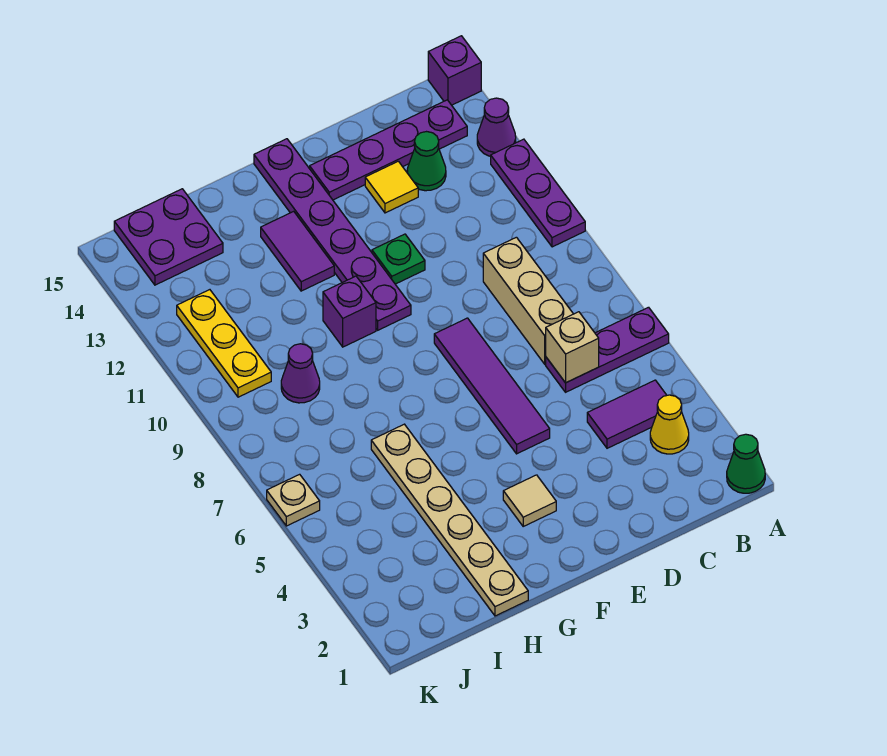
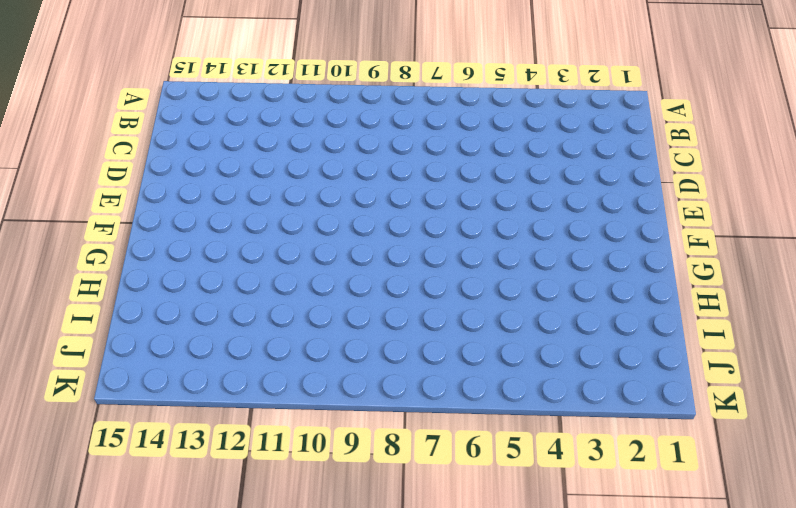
none -> green 1x1 cone [727,434,765,493]
none -> purple 1x3 plate [546,307,669,392]
none -> purple 1x3 plate [491,139,585,247]

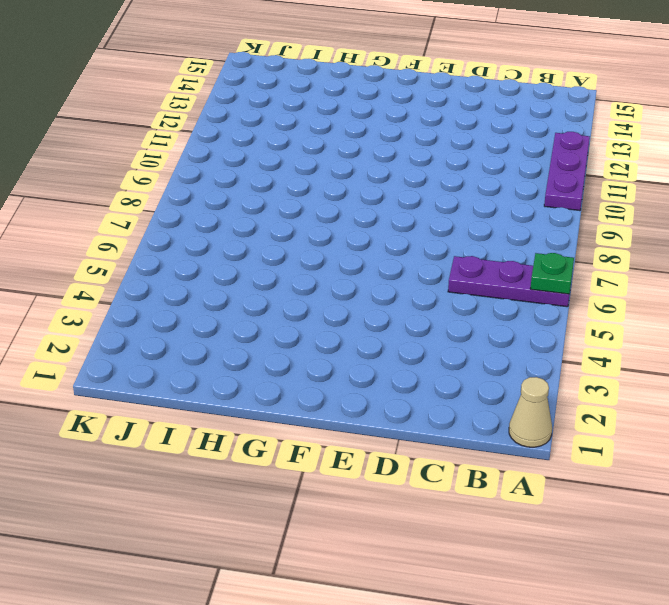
tan 1x1 cone [509,377,552,447] -> green 1x1 cone [727,434,765,493]
green 1x1 plate [530,253,574,294] -> green 1x1 plate moved to [372,234,425,284]
none -> purple 1x1 cone [477,98,516,156]
none -> purple 1x1 brick [428,36,481,105]
none -> yellow 1x1 cone [650,395,689,454]

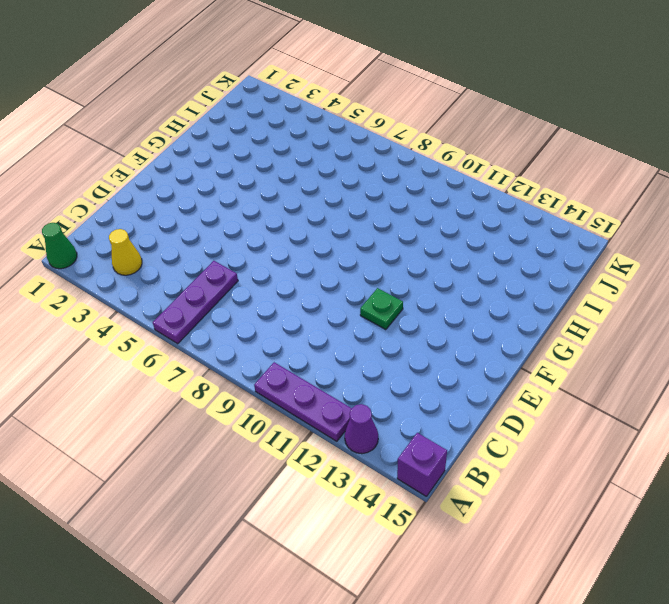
none -> purple 1x2 tile [587,380,667,448]
none -> purple 1x4 plate [310,100,467,200]
none -> tan 1x3 brick [483,237,573,364]

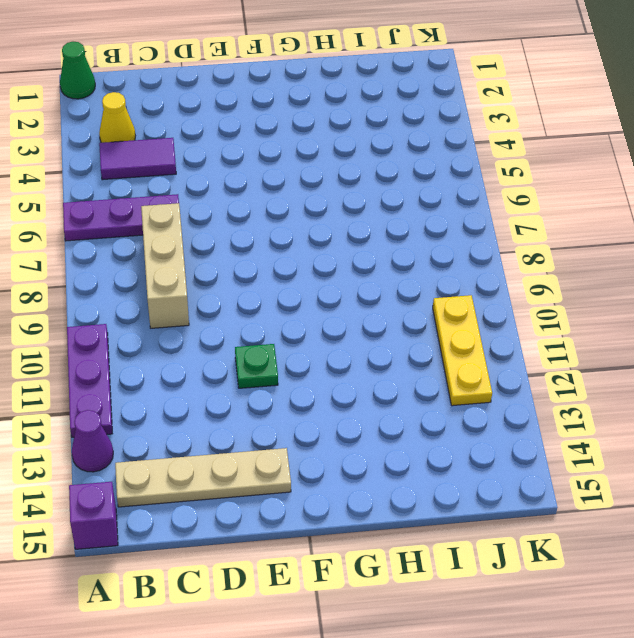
tan 1x4 plate [115,448,291,507] -> purple 1x4 plate [310,100,467,200]
none -> green 1x1 cone [407,132,446,191]
none -> yellow 1x1 tile [365,161,418,213]
none -> purple 1x4 tile [434,318,550,454]

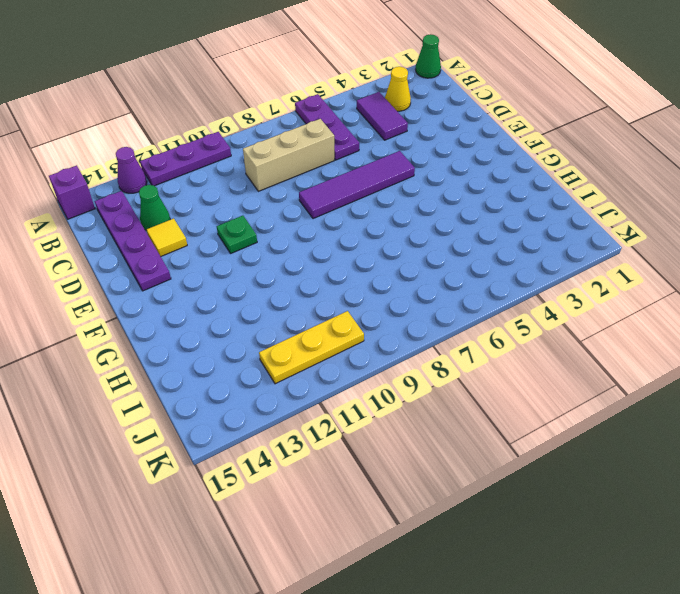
none -> tan 1x1 tile [503,475,556,526]
none -> purple 1x6 plate [254,139,411,330]
none -> purple 1x1 brick [323,276,376,347]

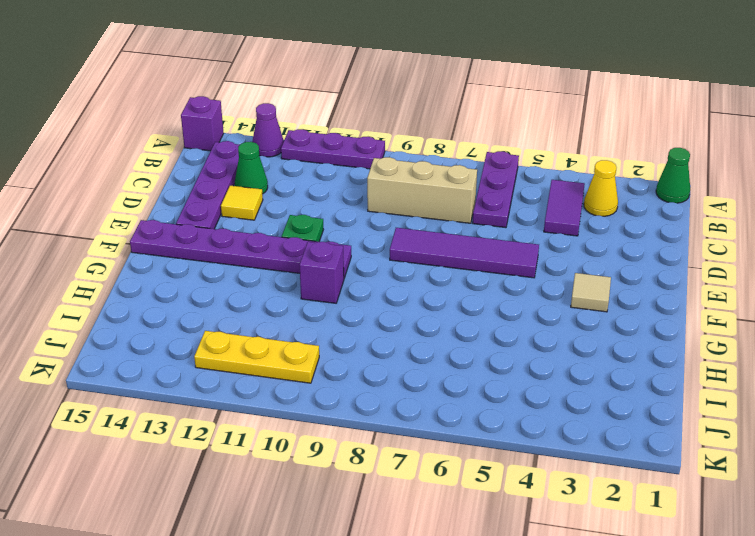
none -> purple 1x2 tile [261,211,334,291]
none -> tan 1x6 plate [371,424,528,616]
none -> purple 1x1 cone [281,344,320,403]

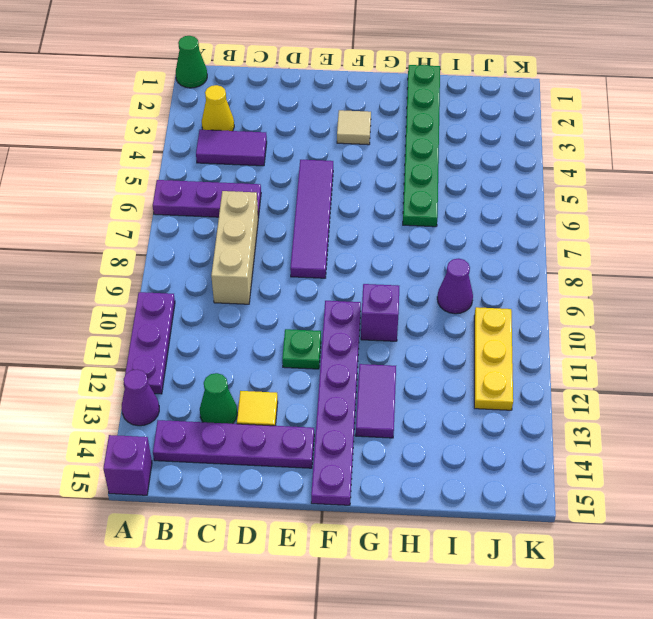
green 1x6 plate [403,65,440,227] -> tan 1x6 plate [371,424,528,616]
none -> purple 2x2 plate [114,189,223,285]
none -> tan 1x1 plate [267,474,320,526]
none -> tan 1x1 brick [546,312,599,383]

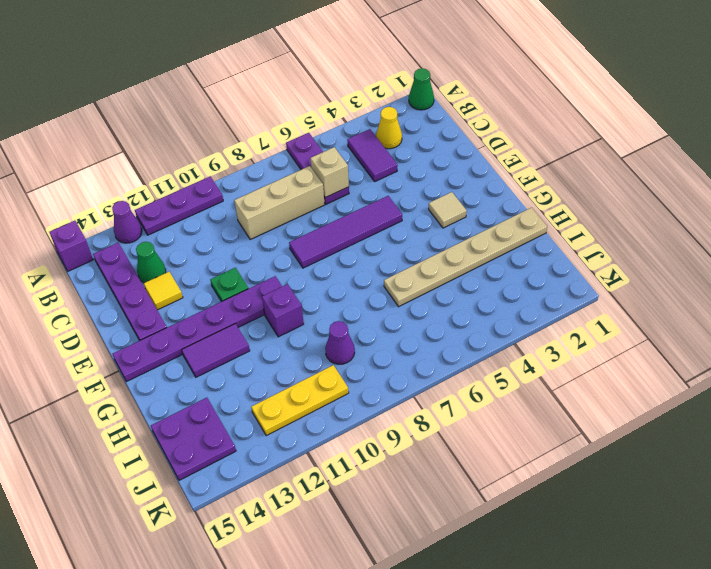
none -> tan 1x1 plate [267,474,320,526]

